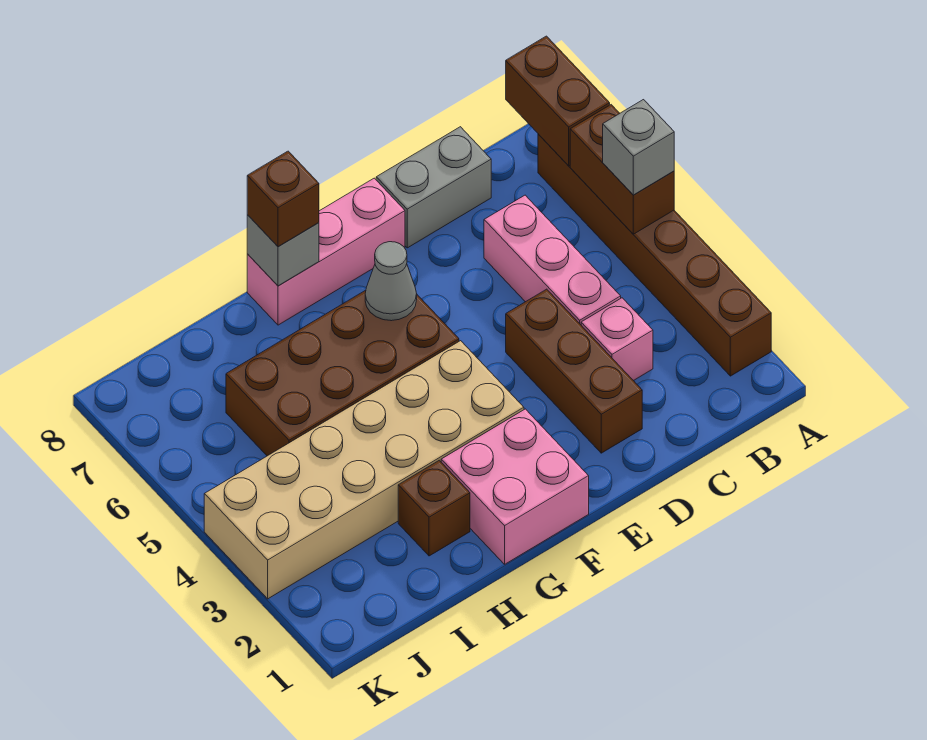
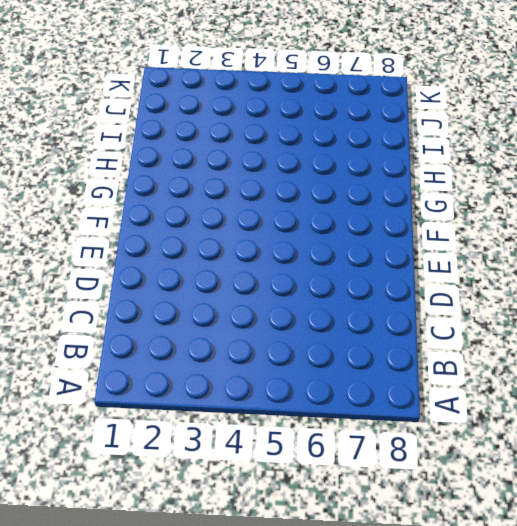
none -> brown 1x6 brick [538,134,771,376]
none -> pink 1x1 brick [581,298,653,381]
none -> pink 1x3 brick [484,195,621,325]

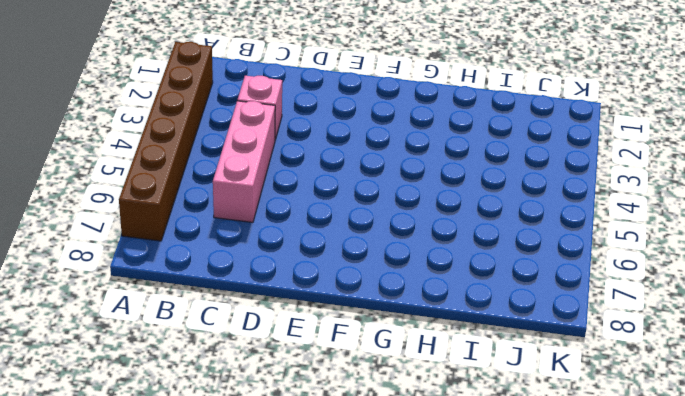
none -> grey 1x2 brick [376,127,491,248]
none -> brown 1x3 brick [506,289,642,453]
none -> pink 1x3 brick [247,178,405,325]

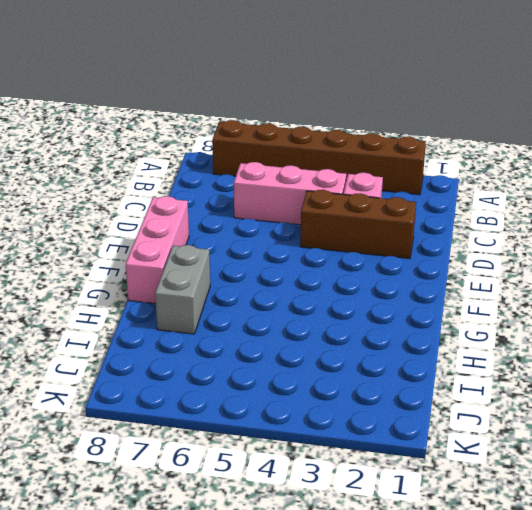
grey 1x2 brick [155,245,210,334] -> grey 1x2 brick moved to [376,127,491,248]
none -> pink 2x2 brick [441,409,589,564]
none -> tan 2x6 brick [204,341,524,599]
none -> brown 2x4 brick [226,290,459,456]

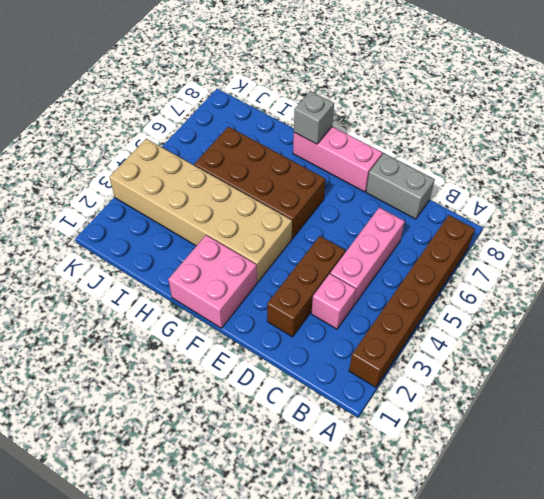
none -> brown 1x1 brick [398,461,470,556]
none -> brown 1x2 brick [570,105,674,234]
none -> brown 1x2 brick [506,36,610,166]

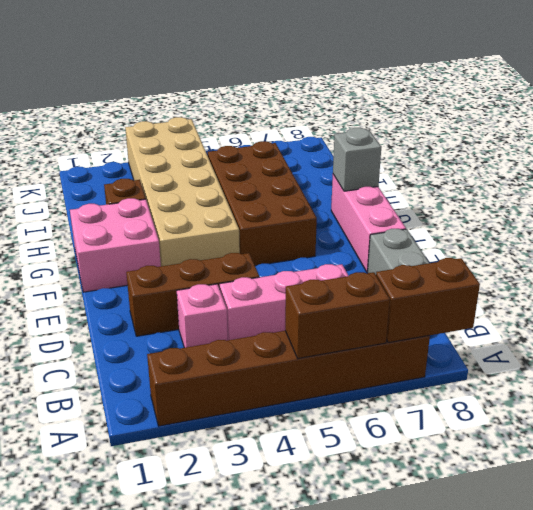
none -> grey 1x1 cone [365,242,417,321]
none -> grey 1x1 brick [603,100,674,195]
none -> brown 1x1 brick [247,151,319,247]

